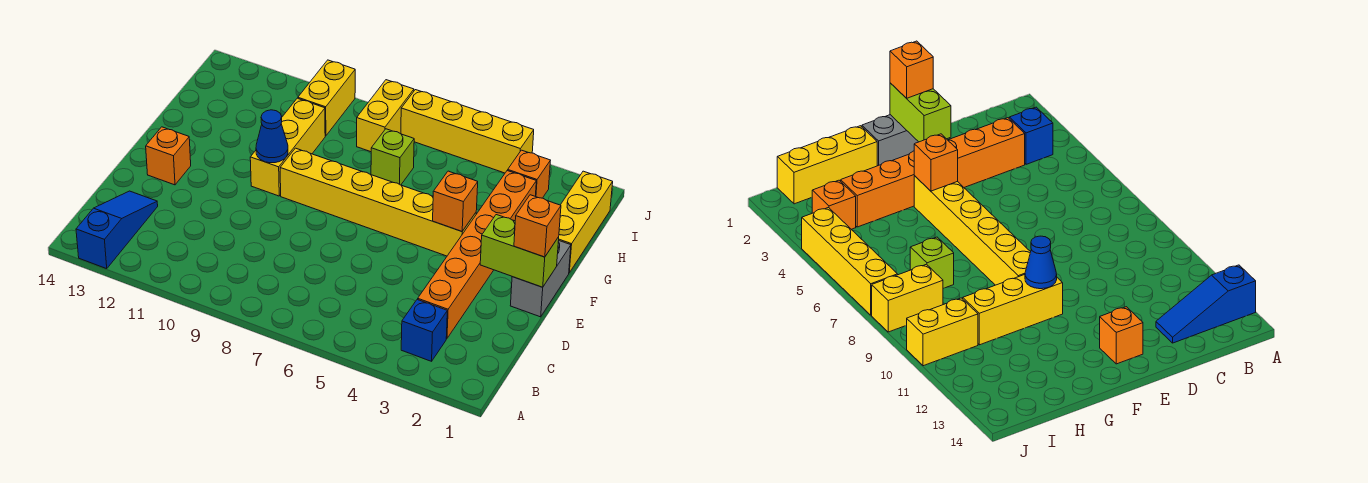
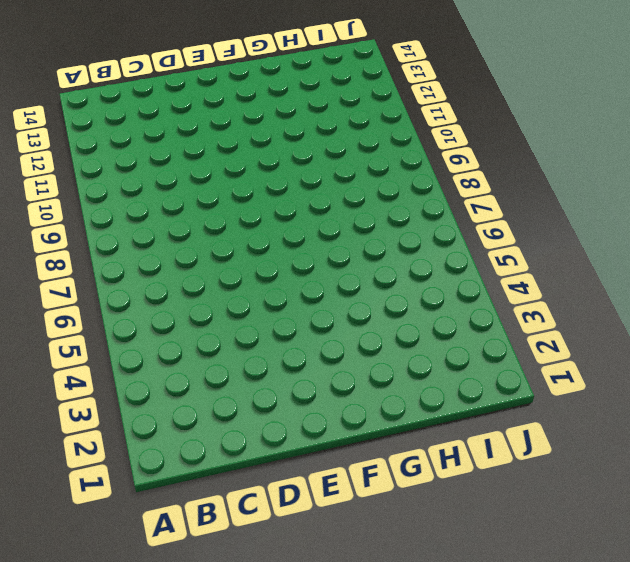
none -> blue 1x3 slope [76,191,158,269]
none -> blue 1x1 brick [401,299,447,361]
none -> orange 1x6 brick [418,171,536,339]

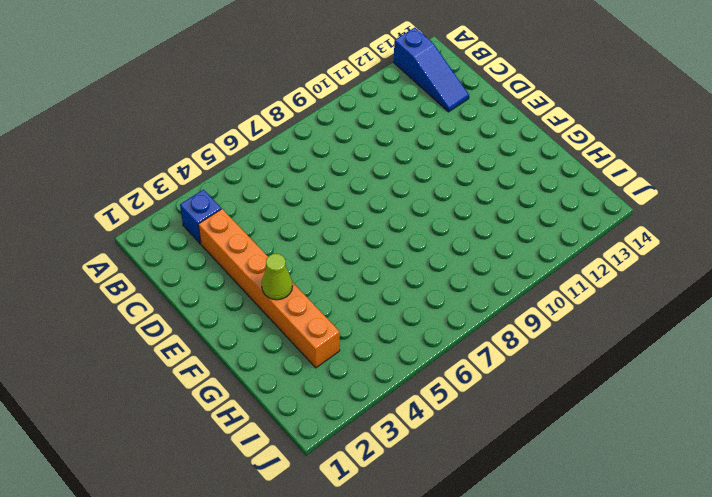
lime 1x1 cone [262,254,292,300] -> none
none -> grey 1x2 brick [510,241,571,317]
none -> orange 1x1 brick [146,127,191,185]
none -> yellow 1x6 brick [280,148,476,256]

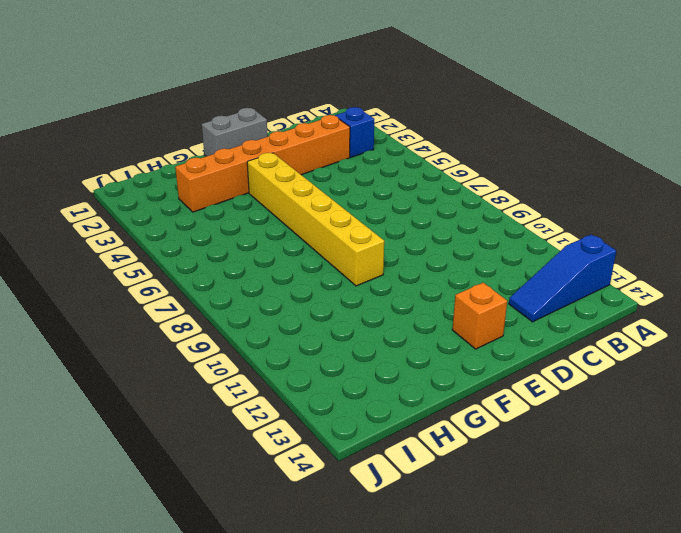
none -> yellow 1x3 brick [250,98,325,196]
none -> yellow 1x3 brick [559,171,613,273]
none -> lime 1x1 brick [371,129,414,185]

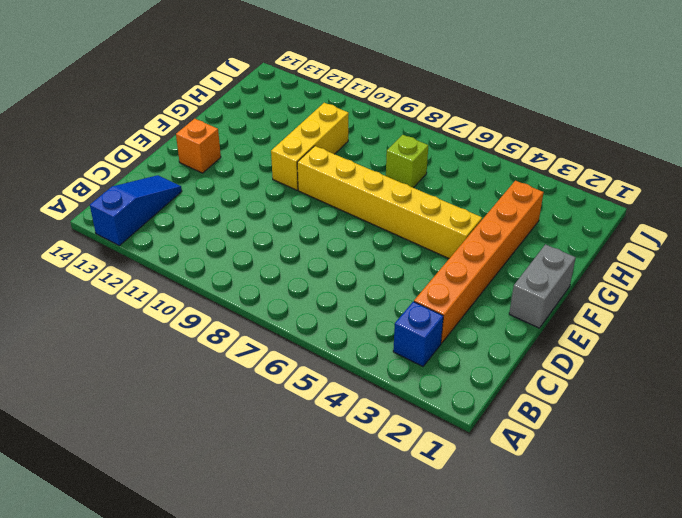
none -> yellow 1x3 brick [559,171,613,273]
none -> orange 1x1 brick [508,150,550,198]
none -> yellow 1x2 brick [357,80,414,152]

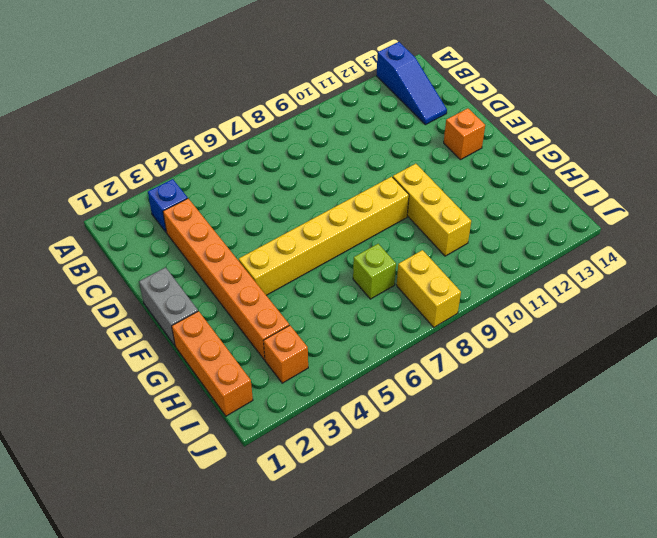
orange 1x3 brick [172,311,253,416] -> yellow 1x3 brick [559,171,613,273]
none -> yellow 1x2 brick [298,60,355,136]
none -> yellow 1x4 brick [401,90,534,173]
none -> lime 1x2 brick [480,215,559,287]

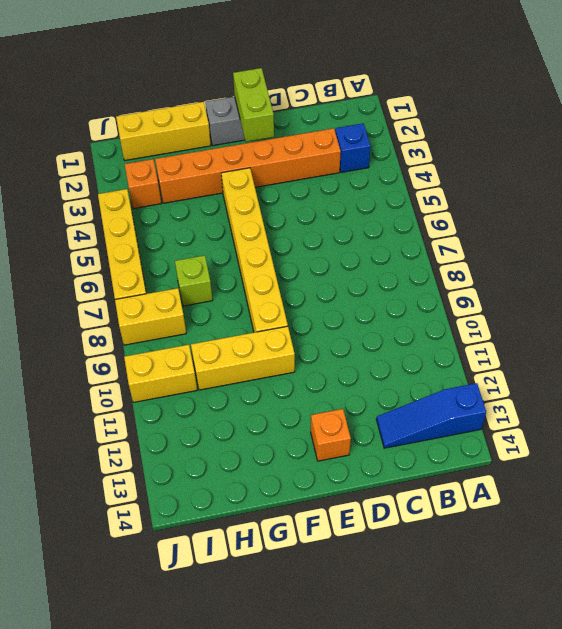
none -> orange 1x1 brick [433,171,478,231]
none -> blue 1x1 cone [256,110,288,163]
none -> orange 1x1 brick [514,195,561,257]

